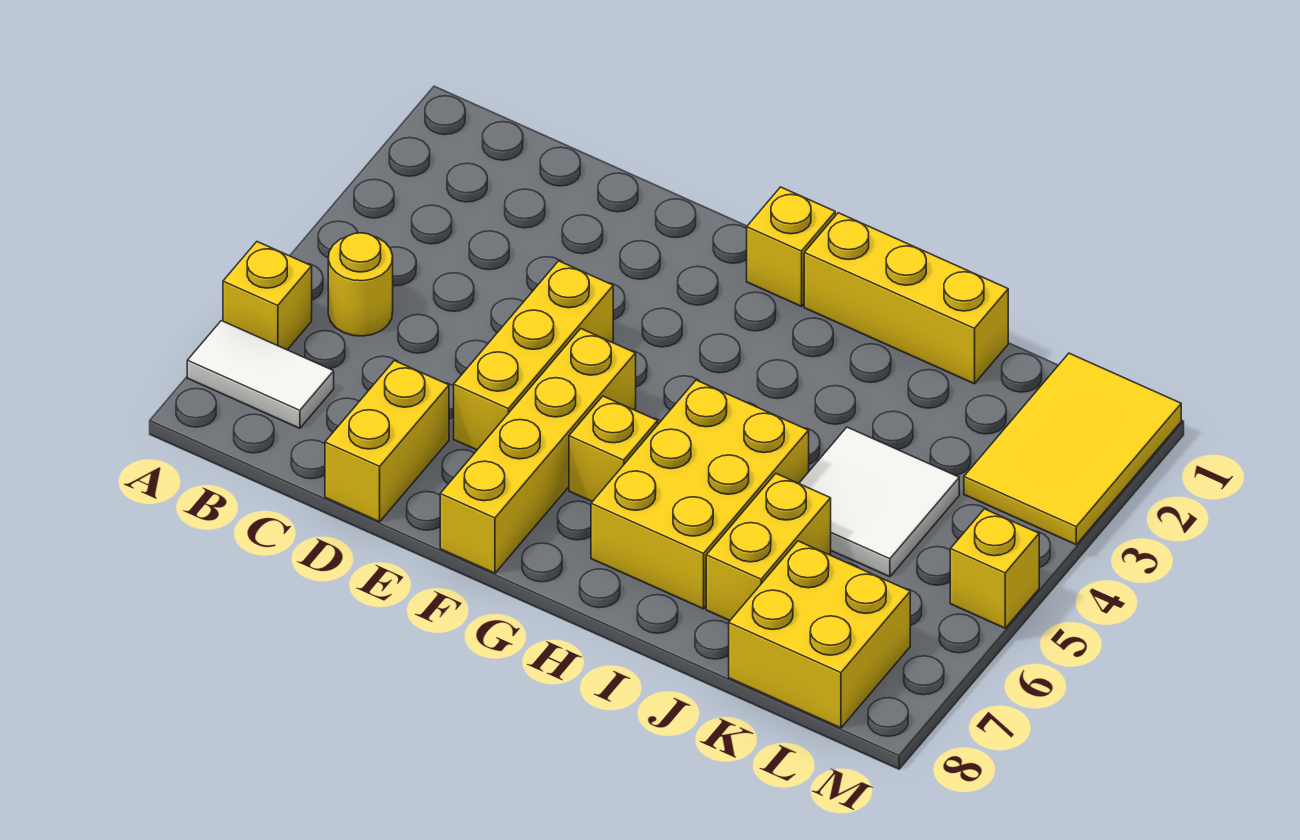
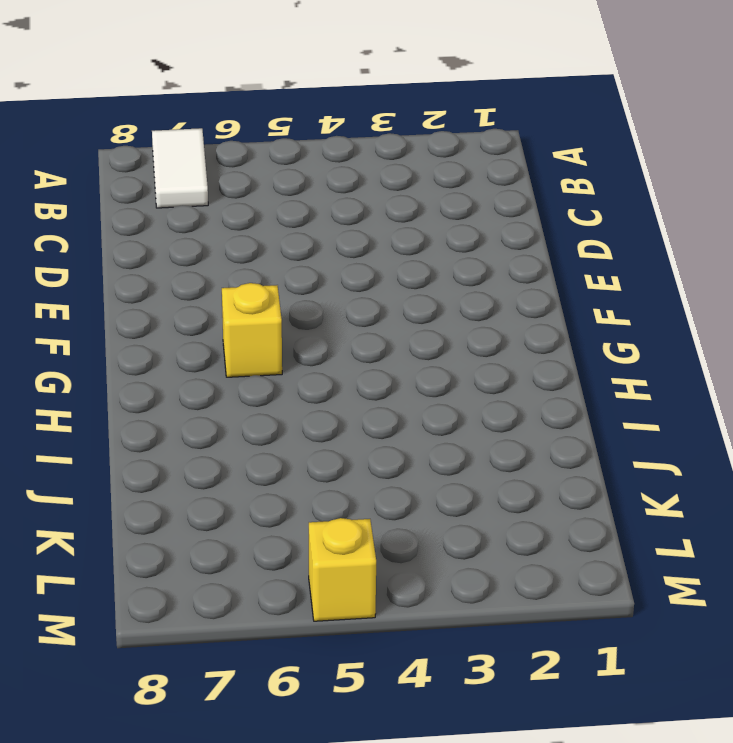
none -> yellow 1x1 brick [223,242,312,350]
none -> yellow 1x1 round brick [328,233,393,336]
none -> yellow 1x2 brick [325,361,449,522]

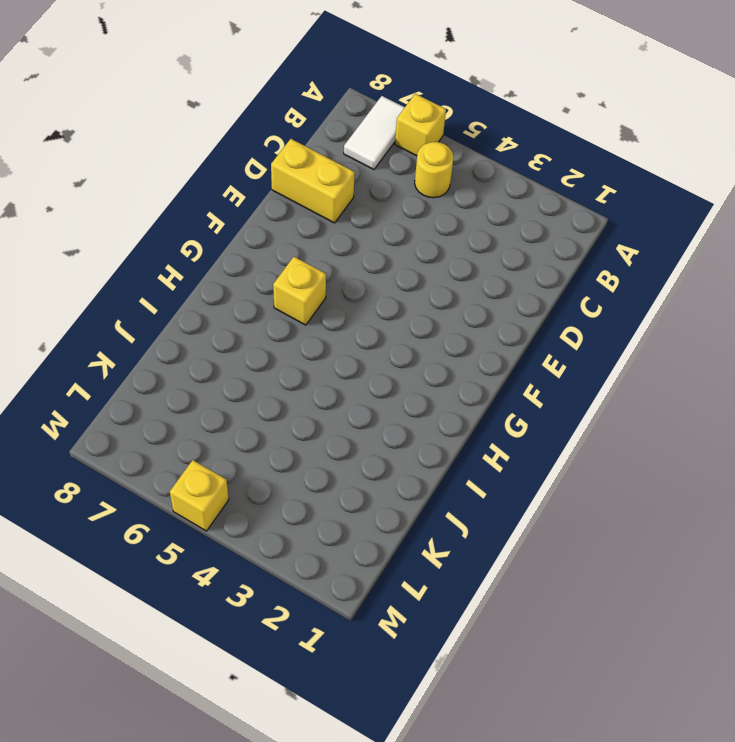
none -> yellow 1x3 brick [454,261,613,450]
none -> yellow 1x4 brick [440,329,636,573]
none -> yellow 1x1 brick [747,187,835,306]

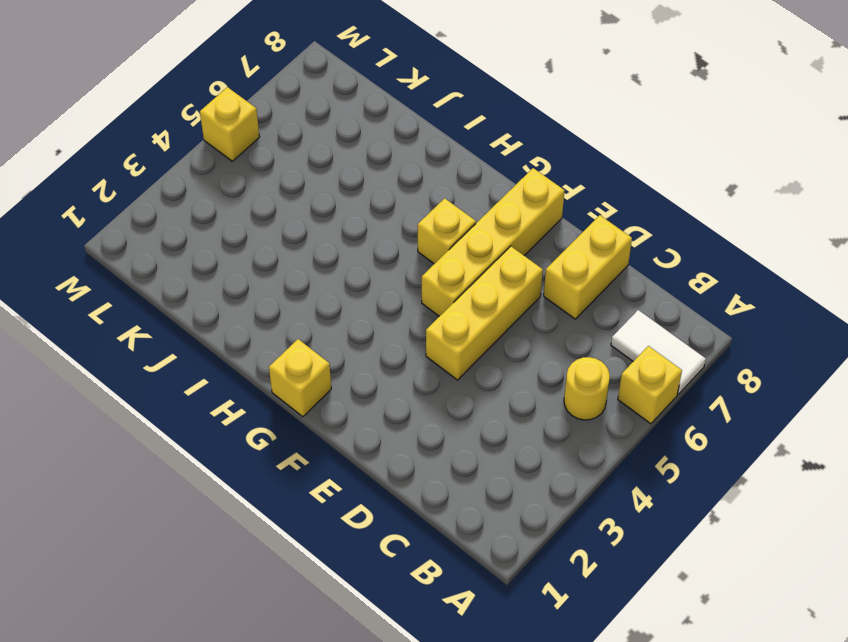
none -> yellow 1x3 brick [804,213,1008,384]
none -> yellow 2x3 brick [591,380,809,609]
none -> white 2x2 tile [799,427,959,577]

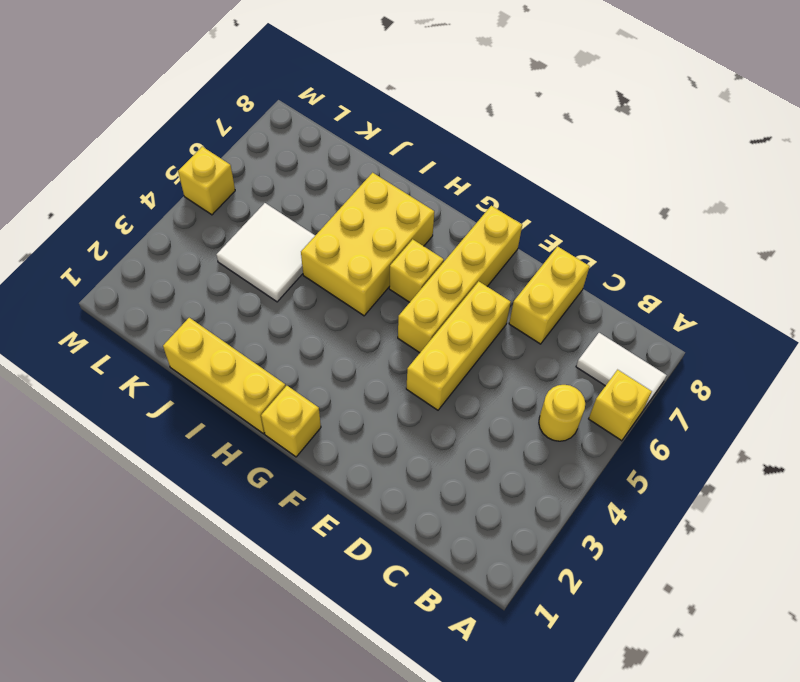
none -> yellow 1x2 brick [706,474,831,621]
none -> yellow 2x2 brick [729,541,910,728]
none -> yellow 2x3 tile [964,353,1181,545]

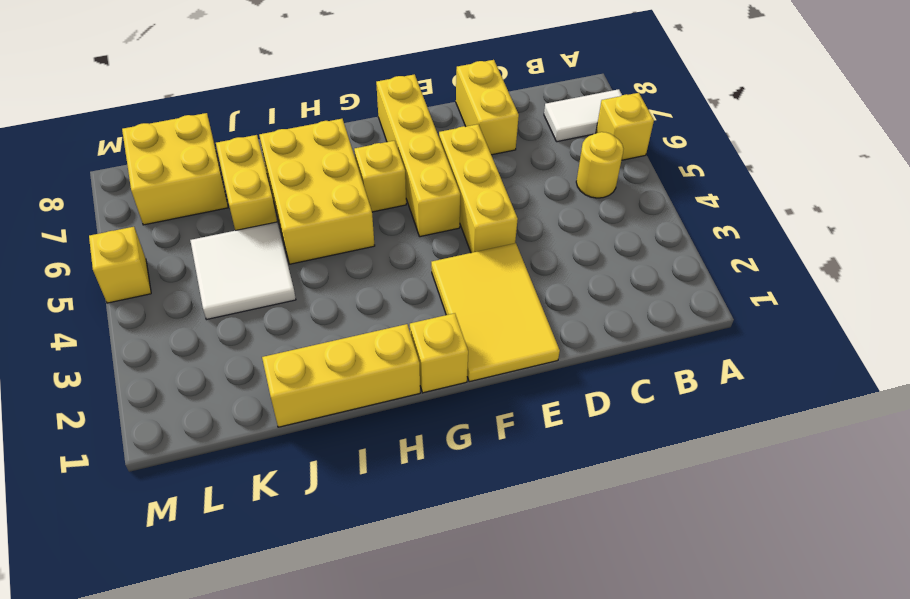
yellow 2x3 tile [431,243,560,382] -> yellow 2x3 tile moved to [964,353,1181,545]

